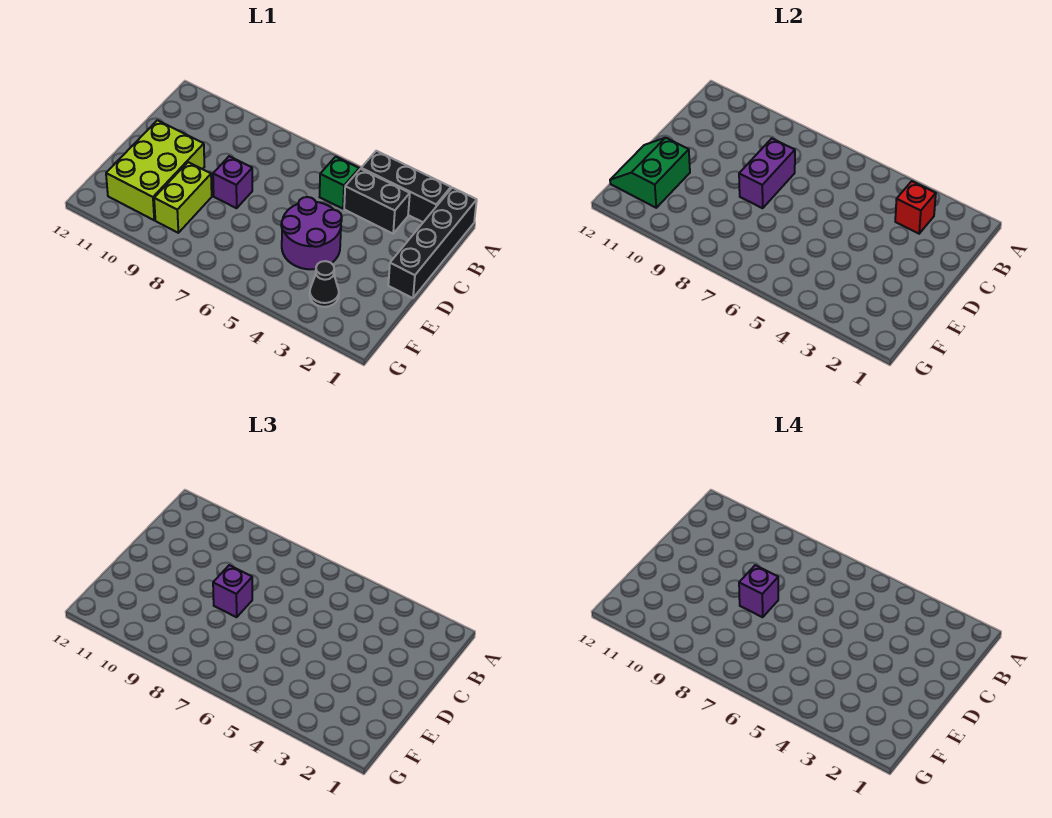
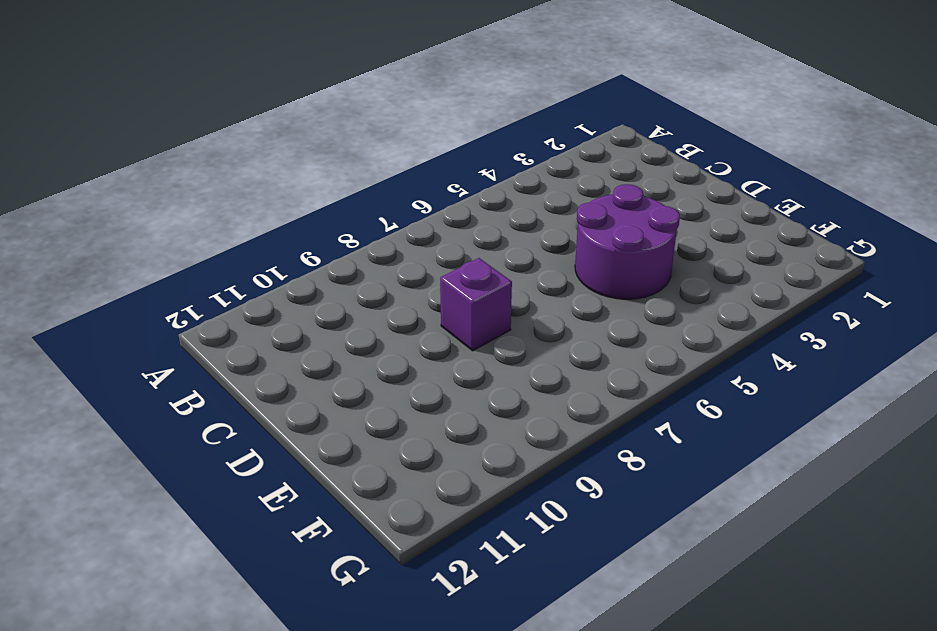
none -> black 1x4 brick [388,188,477,298]
none -> black 1x3 brick [361,151,451,222]
none -> black 1x2 brick [344,169,410,234]

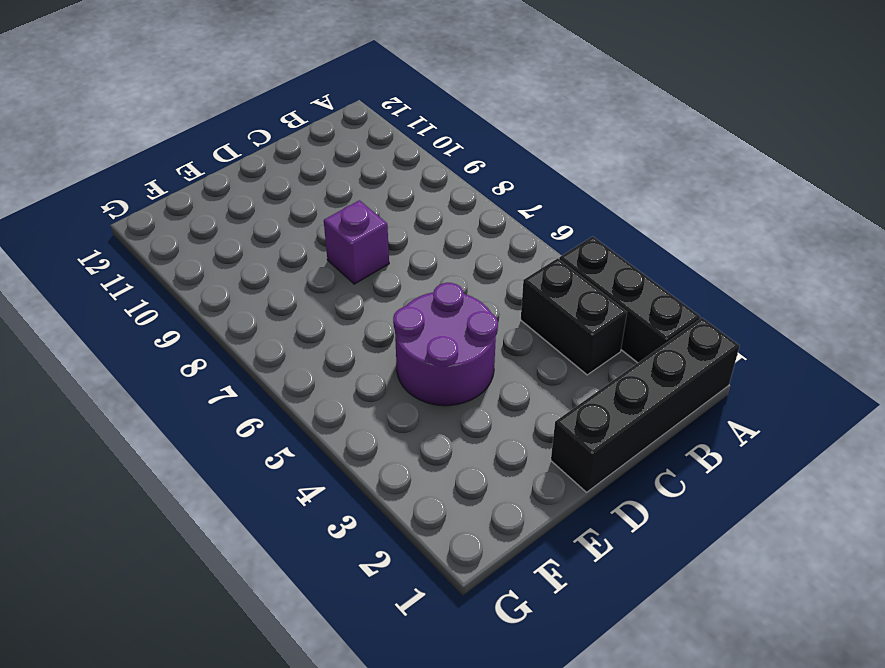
none -> green 1x1 brick [320,157,359,209]
none -> lime 2x3 brick [106,120,204,220]
none -> lime 1x2 brick [154,162,212,233]

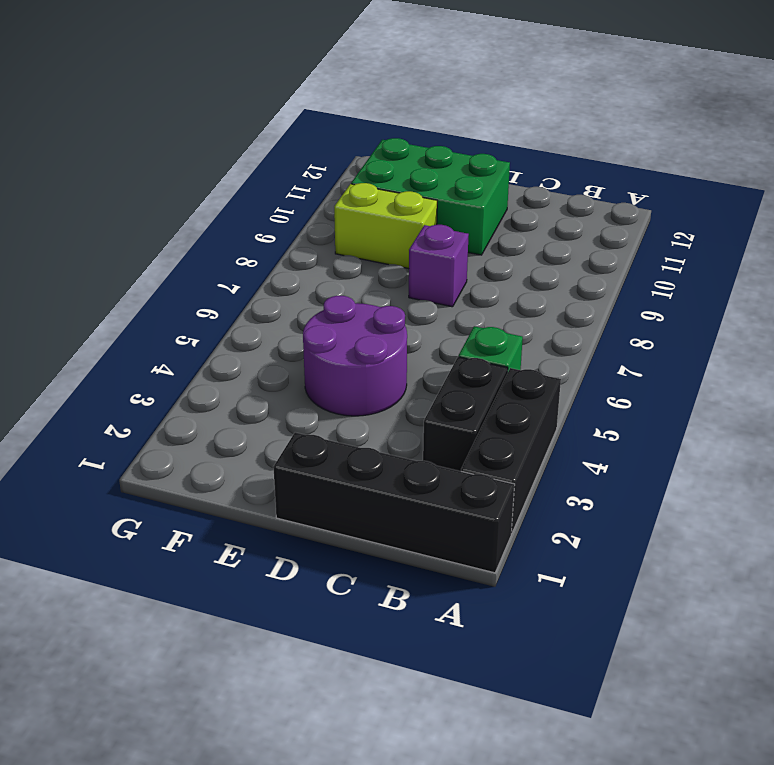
green 2x3 brick [351,138,510,255] -> lime 2x3 brick [106,120,204,220]
none -> black 1x1 cone [310,261,339,307]
none -> red 1x1 brick [895,181,936,234]
none -> purple 1x2 brick [739,138,795,208]

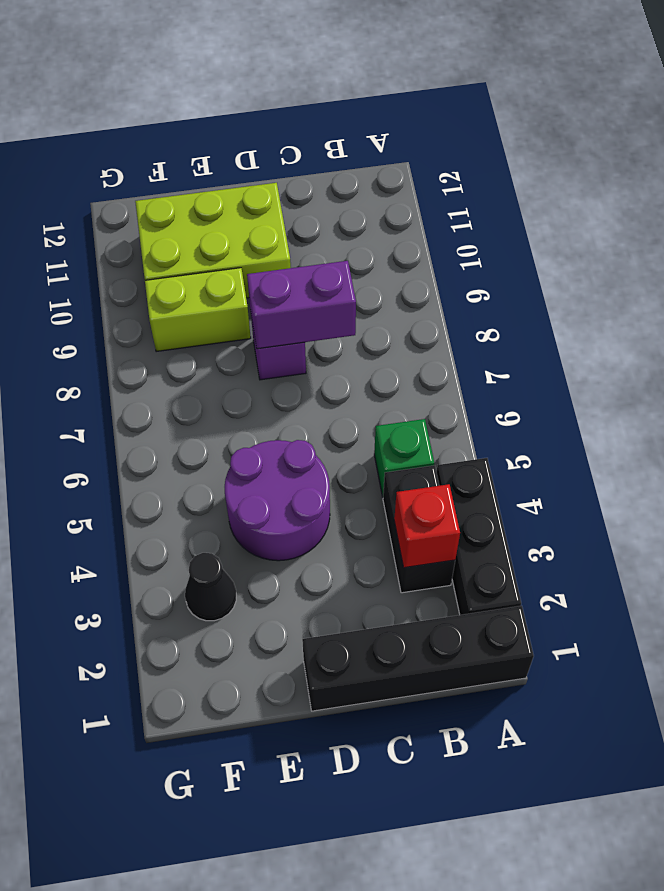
none -> green 2x2 slope [610,138,690,208]
none -> purple 1x1 brick [213,565,252,617]
none -> purple 1x1 brick [739,565,778,617]

